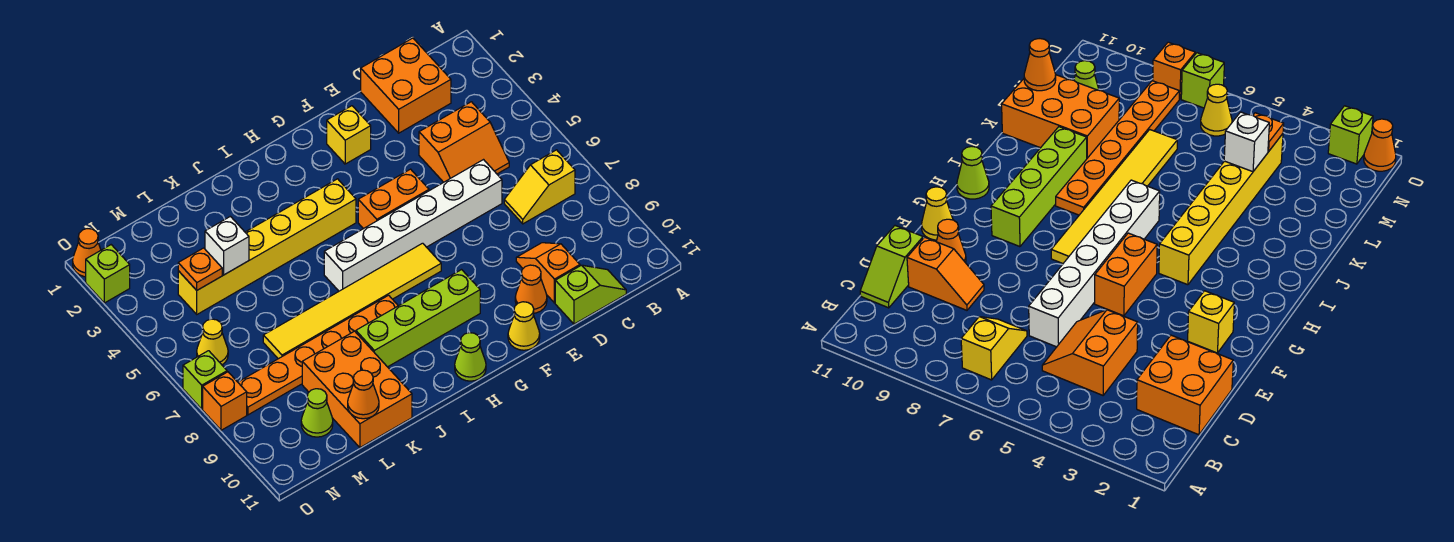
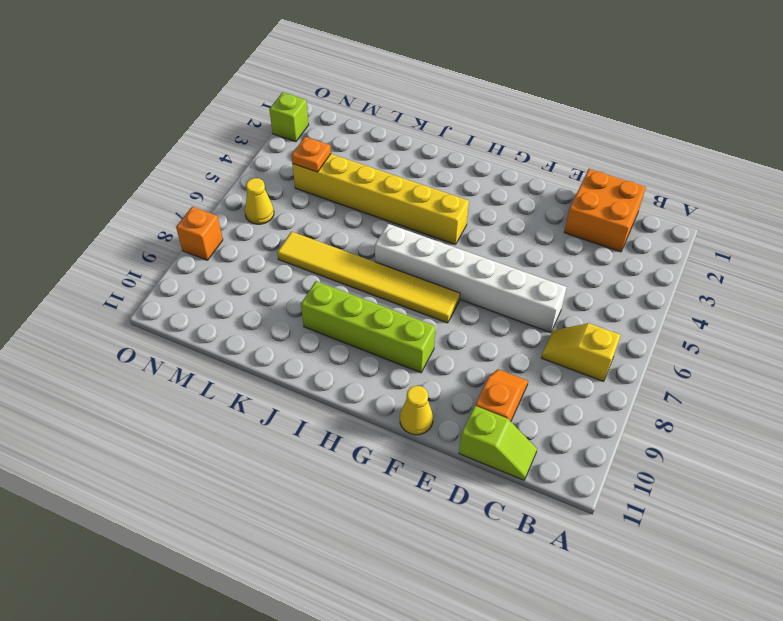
none -> orange 2x2 slope [419,102,509,182]
none -> orange 1x1 cone [515,265,547,313]
none -> yellow 1x1 brick [327,106,371,164]

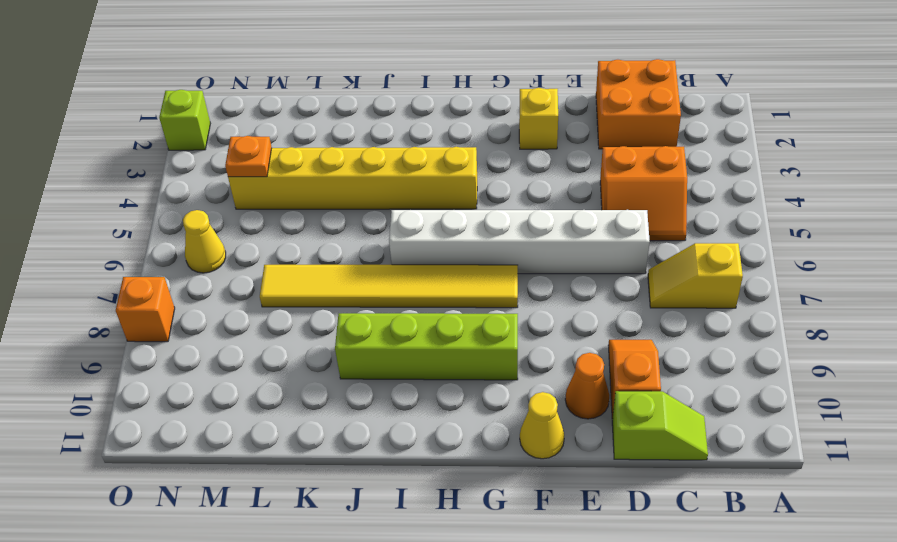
none -> orange 1x2 brick [358,169,429,229]
none -> lime 1x1 cone [455,333,486,381]
none -> orange 1x6 plate [238,295,398,415]

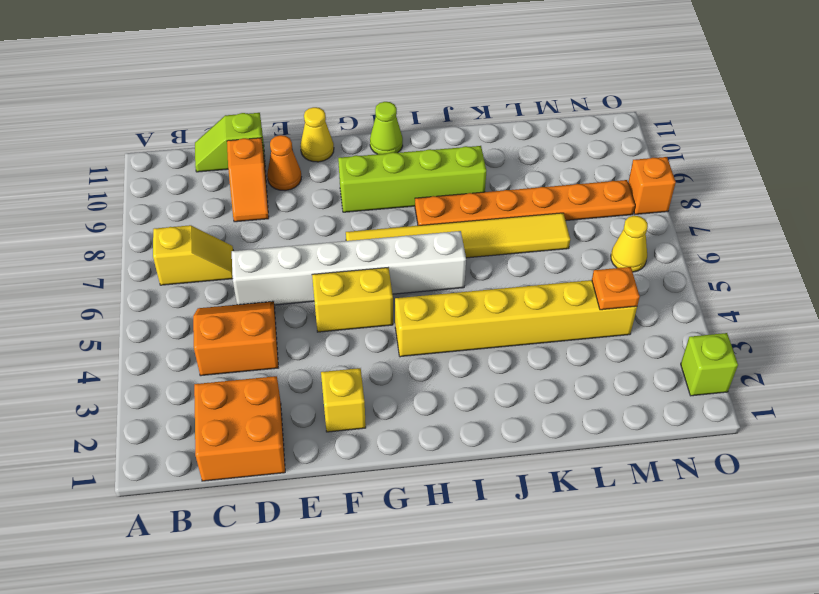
yellow 1x2 brick [312,268,393,332] -> orange 1x2 brick [358,169,429,229]
none -> orange 2x3 brick [302,331,412,448]
none -> lime 1x1 cone [301,389,333,437]
none -> orange 1x1 cone [73,229,101,277]

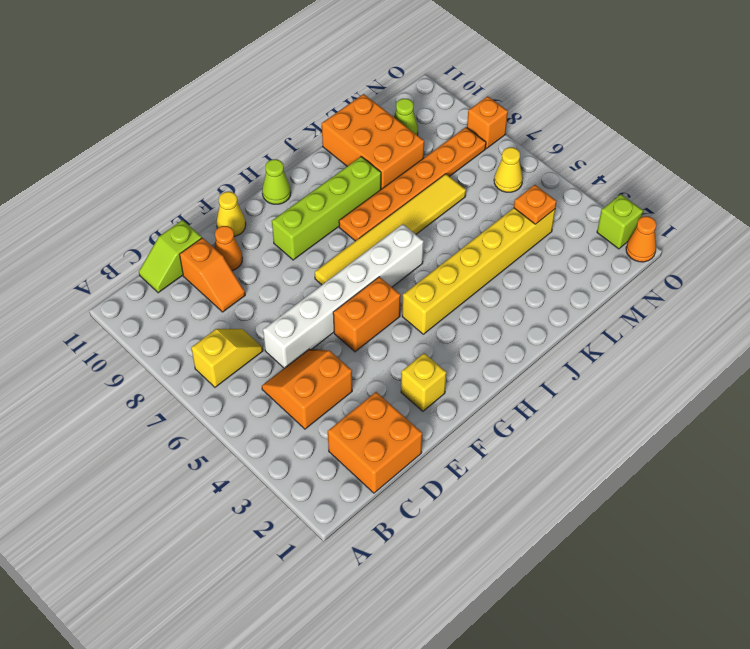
none -> lime 1x1 brick [183,351,227,409]
none -> white 1x1 brick [205,216,249,275]
none -> orange 1x1 cone [348,370,379,419]

